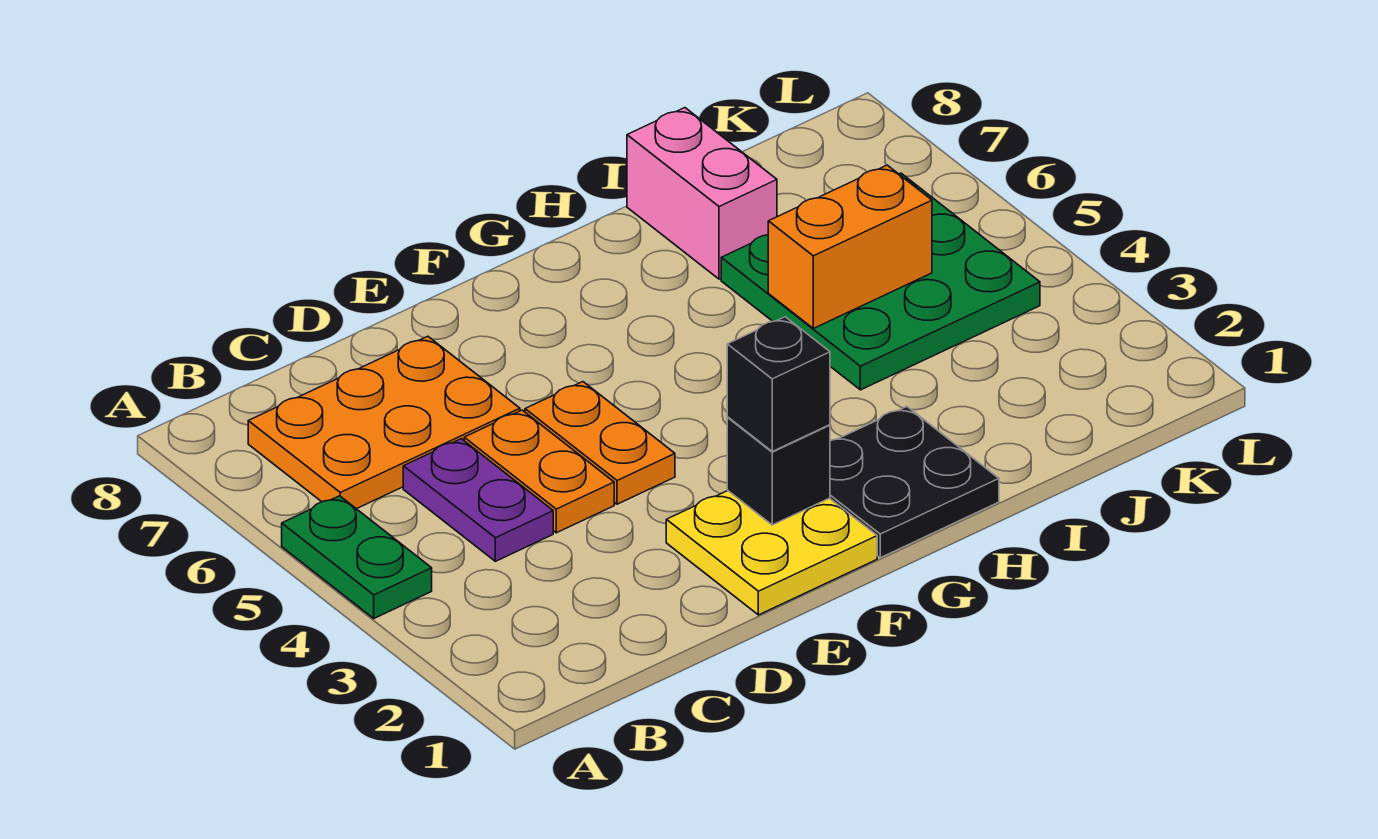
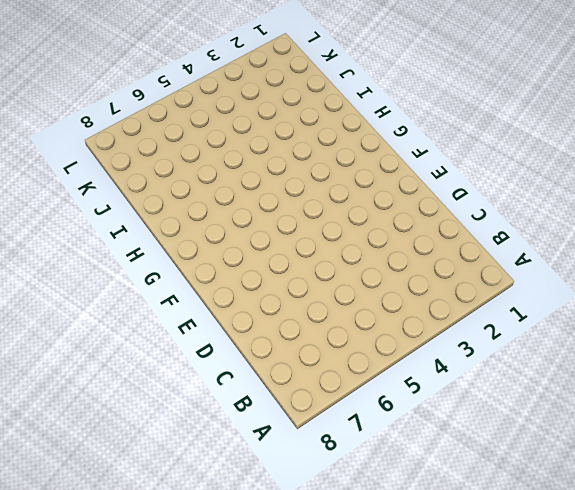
none -> green 1x2 plate [282,496,432,618]
none -> orange 2x3 plate [248,336,520,509]
none -> purple 1x2 plate [403,439,553,561]

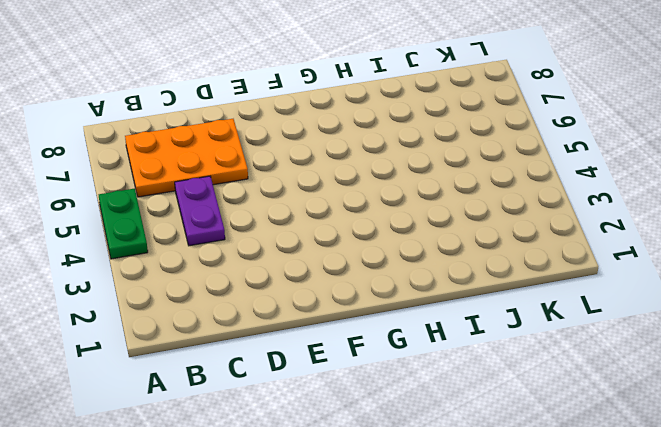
none -> orange 1x2 plate [464,410,614,533]
none -> yellow 2x2 plate [666,491,877,615]
none -> orange 1x2 plate [525,382,675,504]

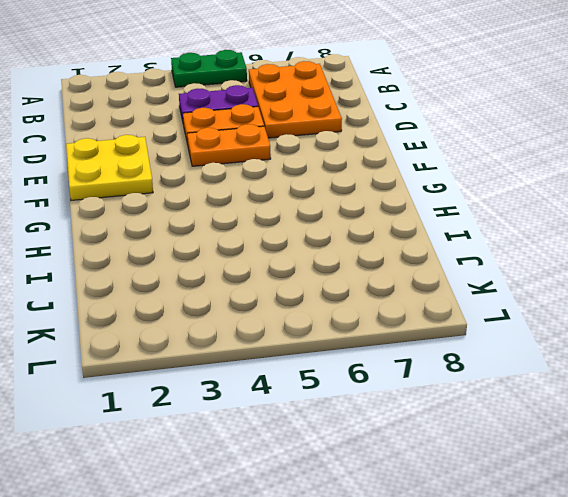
none -> black 2x2 plate [830,407,999,558]
none -> green 3x3 plate [721,173,1040,390]
none -> pink 1x2 brick [627,108,777,279]

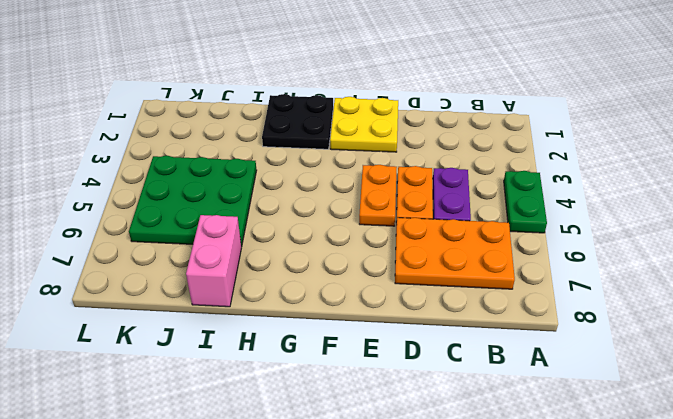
none -> black 1x1 brick [727,418,830,525]
none -> orange 1x2 brick [768,165,932,328]
none -> black 1x1 brick [727,317,830,451]

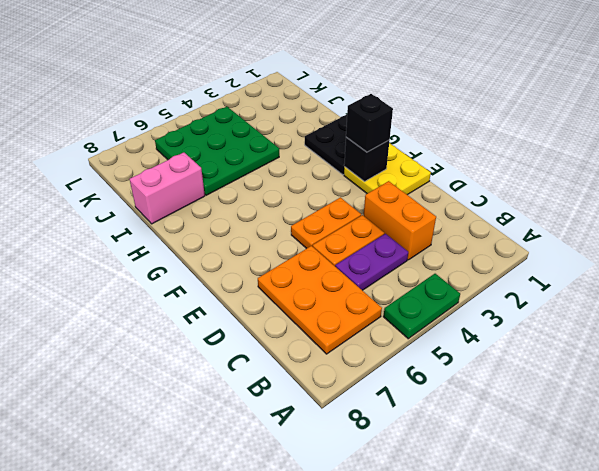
orange 1x2 brick [364,181,436,260] -> orange 1x2 brick moved to [768,165,932,328]

